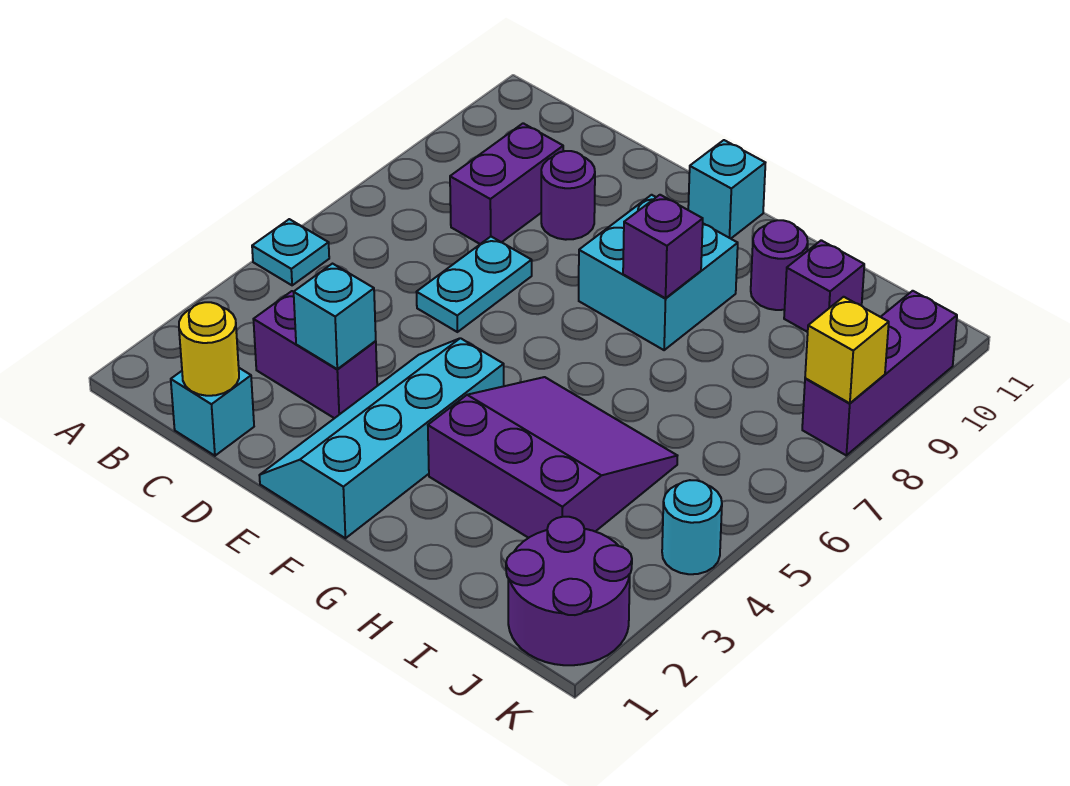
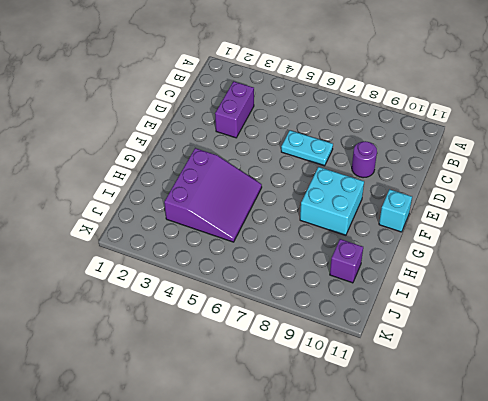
none -> cyan 1x1 plate [252,219,329,285]
none -> cyan 1x1 brick [171,368,254,456]
none -> purple 1x2 brick [450,123,563,244]

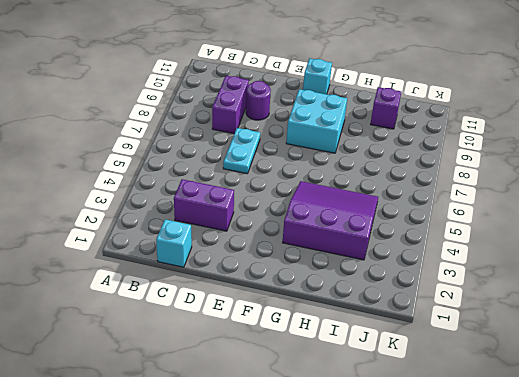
none -> cyan 1x1 plate [252,219,329,285]
none -> cyan 2x4 slope [259,338,504,538]
none -> purple 1x1 round brick [751,220,808,310]

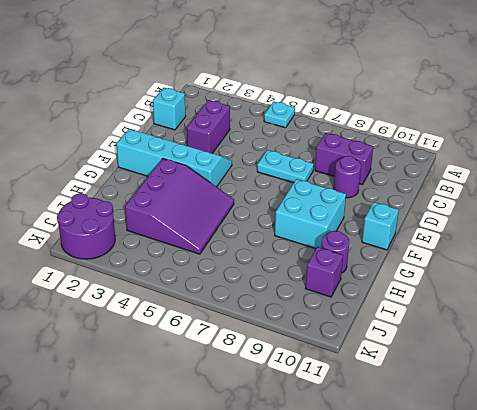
none -> cyan 1x1 round brick [662,480,722,574]
none -> purple 1x3 brick [802,291,957,455]
none -> yellow 1x1 round brick [179,302,239,396]

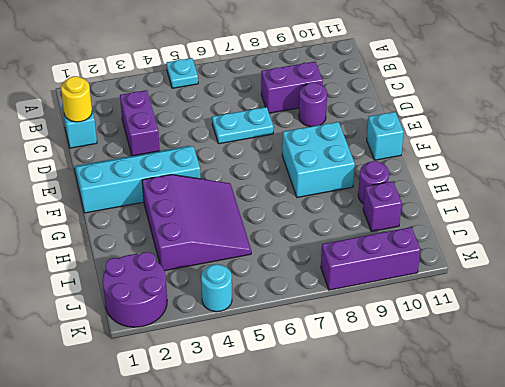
none -> cyan 1x1 brick [294,264,376,369]
none -> purple 1x1 brick [623,195,703,298]
none -> yellow 1x1 brick [805,297,889,403]

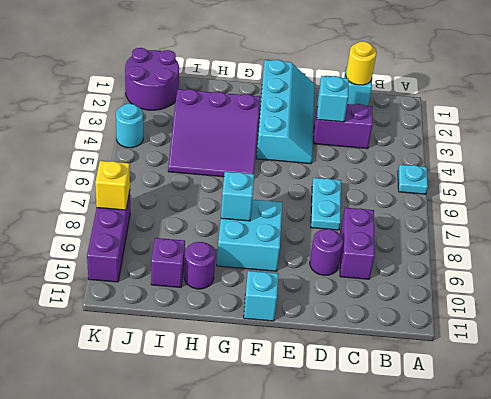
cyan 1x1 brick [221,172,254,221] -> purple 1x1 brick [623,195,703,298]

